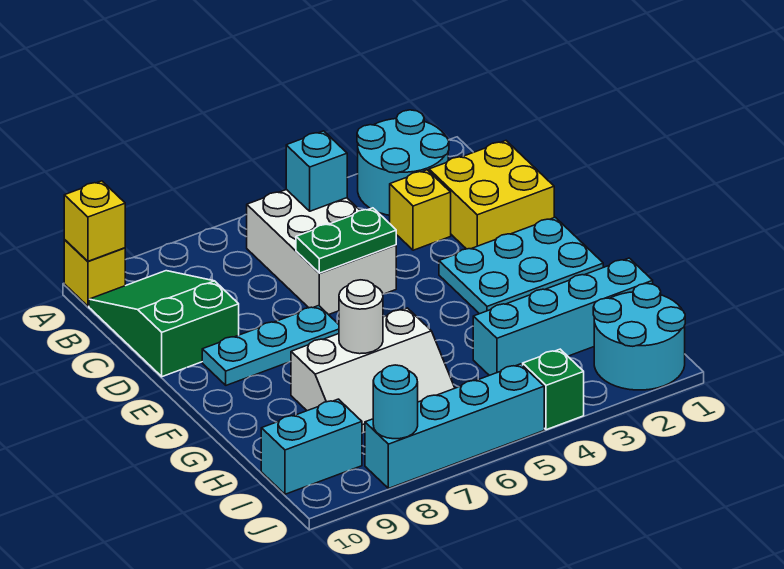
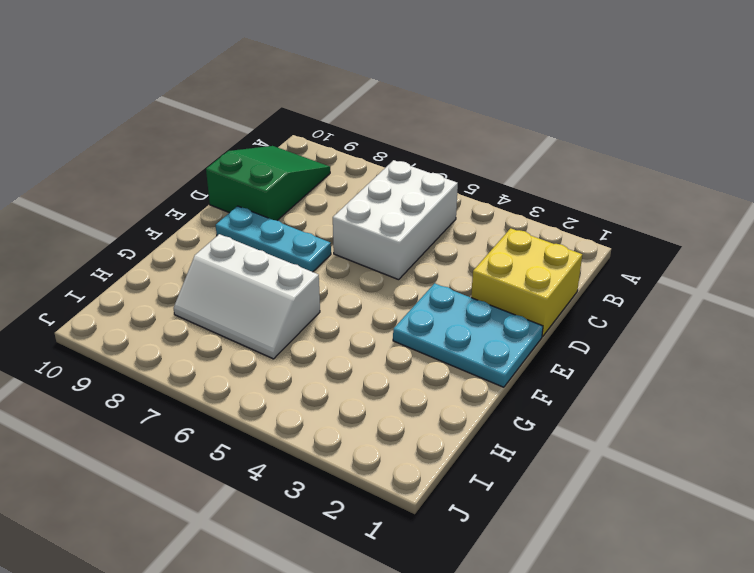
none -> cyan 2x2 round brick [357,110,449,215]
none -> yellow 1x1 brick [64,240,125,306]
none -> yellow 1x1 brick [390,170,451,250]

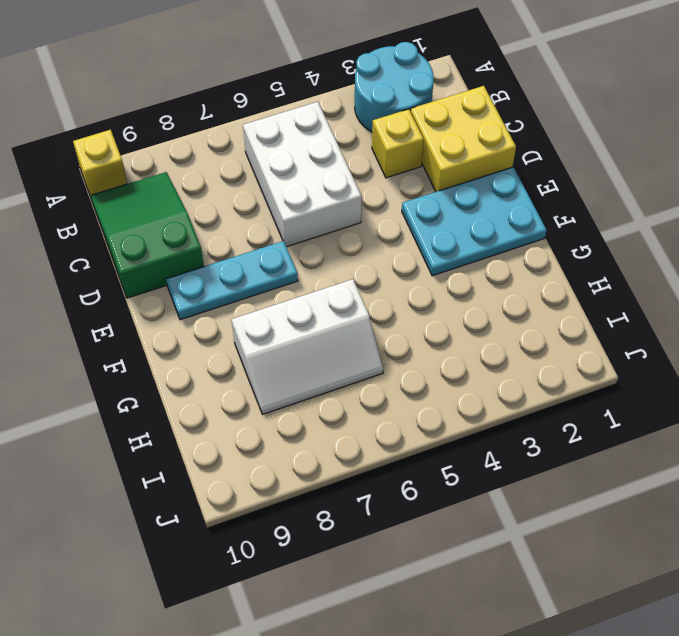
none -> cyan 1x4 brick [473,258,653,375]
none -> cyan 2x2 round brick [593,283,685,390]
none -> cyan 1x2 brick [261,399,362,494]

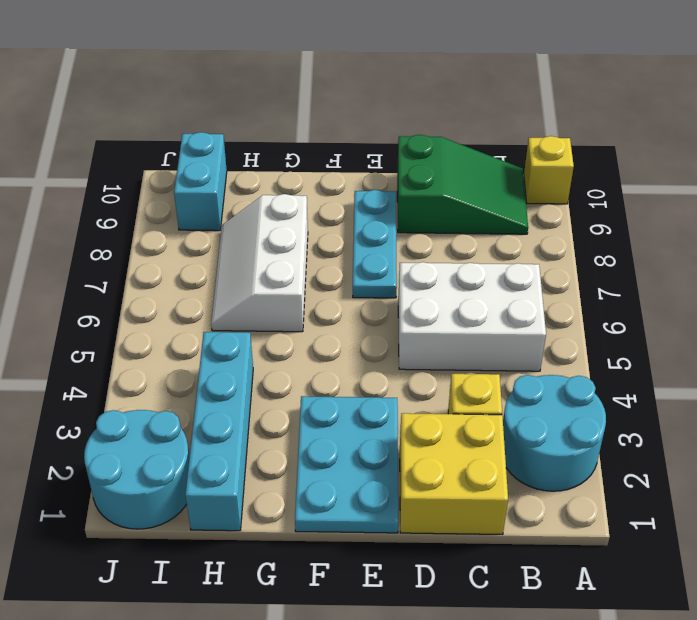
none -> green 1x1 brick [523,349,584,430]
none -> cyan 1x4 brick [365,364,544,488]
none -> yellow 1x1 brick [64,181,125,261]

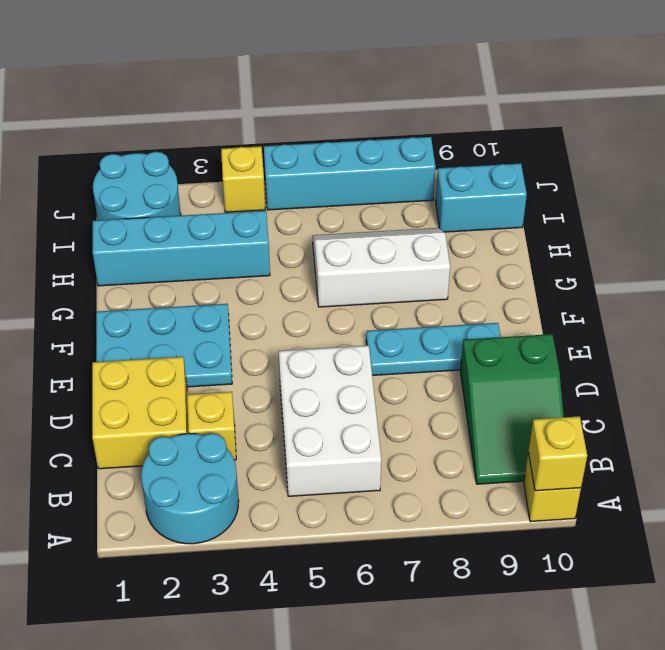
yellow 1x1 brick [221,146,265,212] -> green 1x1 brick [523,349,584,430]
none -> cyan 1x1 brick [286,131,347,211]
none -> green 1x2 plate [296,208,396,273]
none -> white 1x1 round brick [339,280,383,354]

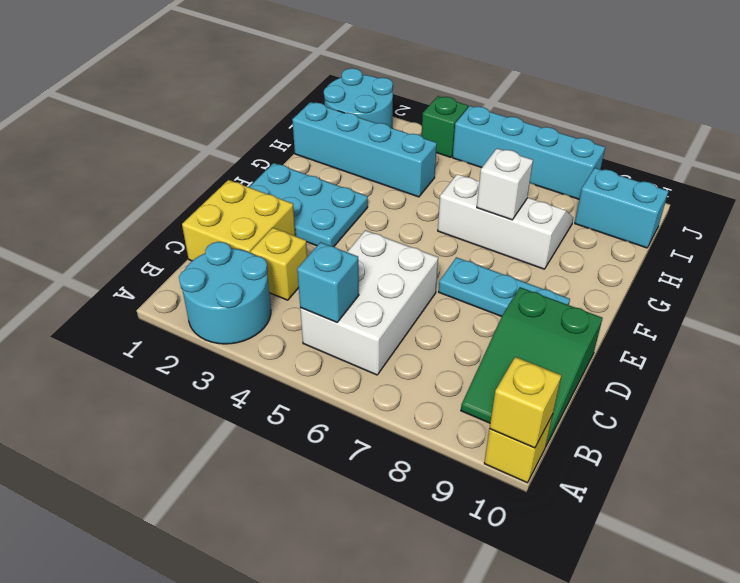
white 1x1 brick [477,148,533,220] -> white 1x1 round brick [339,280,383,354]
none -> green 1x2 plate [296,208,396,273]
none -> cyan 1x1 round brick [373,365,418,439]

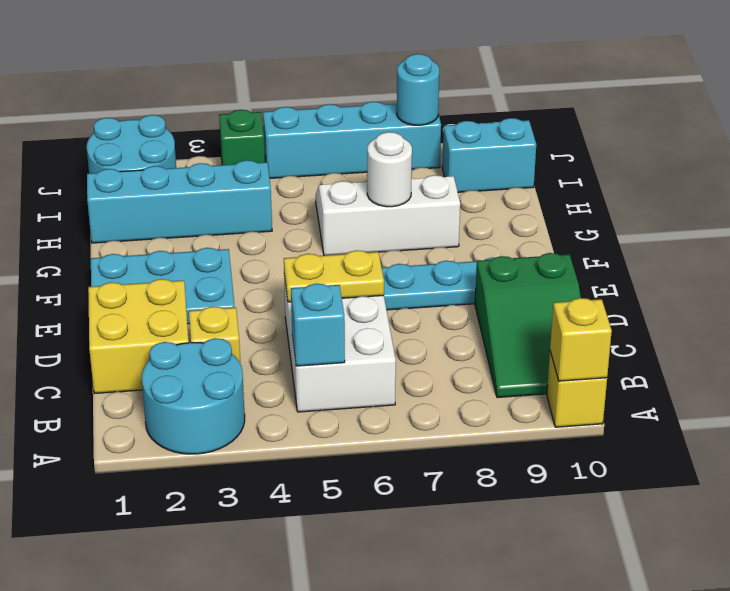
yellow 1x2 plate [284,250,384,302] -> green 1x2 plate [296,208,396,273]

